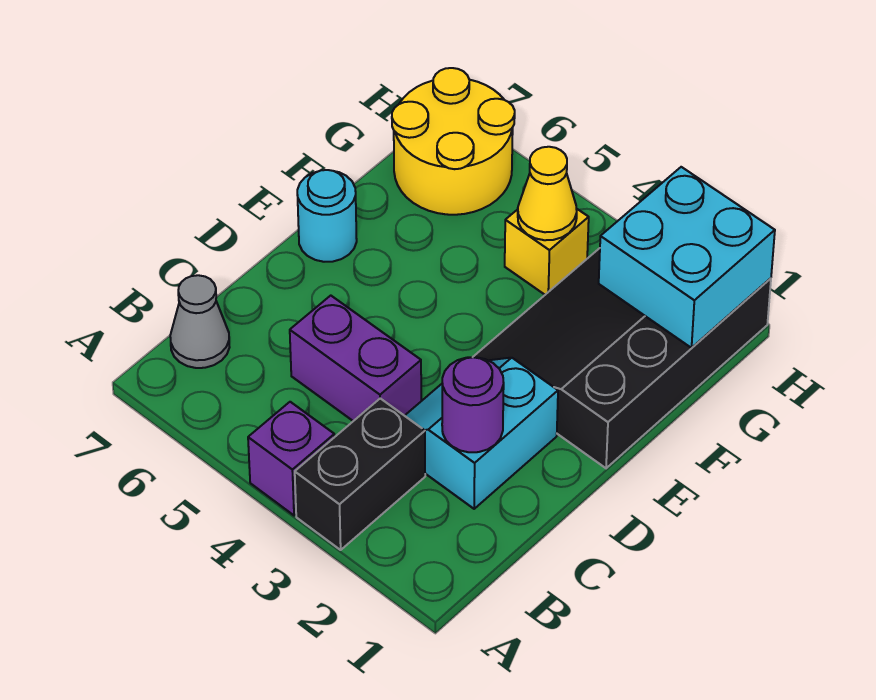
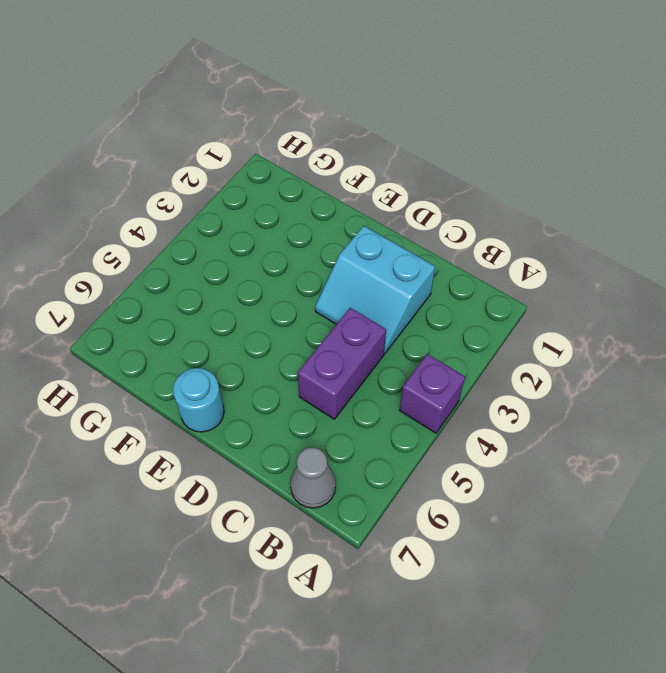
none -> black 1x2 brick [295,398,425,550]
none -> black 3x4 slope [473,248,771,468]
none -> yellow 1x1 brick [505,208,589,295]

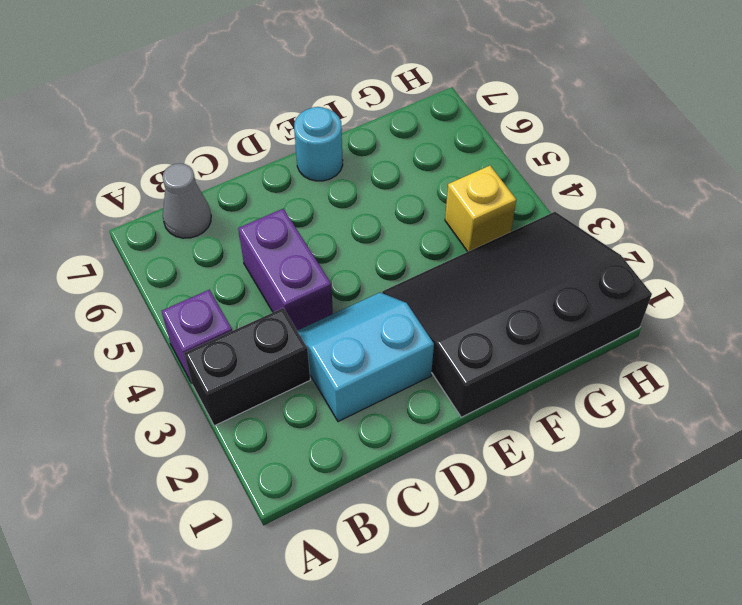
none -> yellow 2x2 round brick [392,68,515,215]
none -> purple 1x1 round brick [442,357,504,452]
none -> cyan 2x2 brick [599,167,775,348]

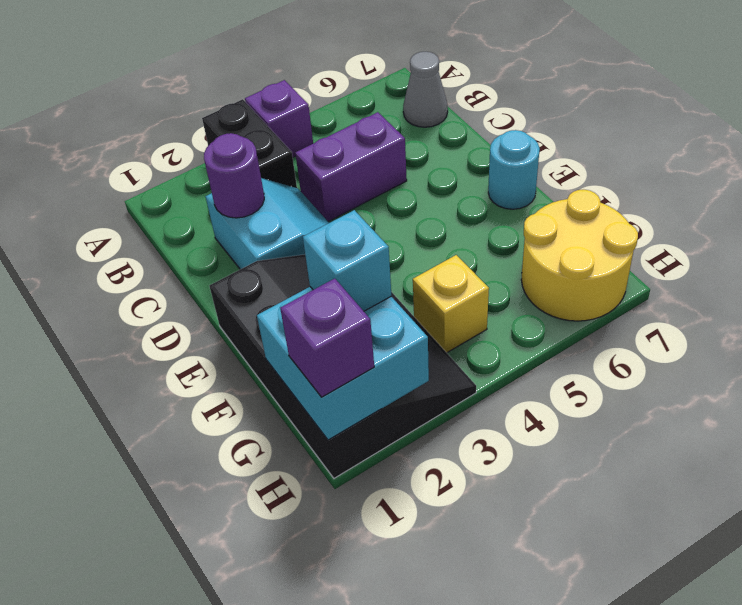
cyan 1x1 brick [303,210,391,311] -> none
purple 1x1 brick [280,279,374,397] -> none
none -> yellow 1x1 cone [518,147,577,240]

